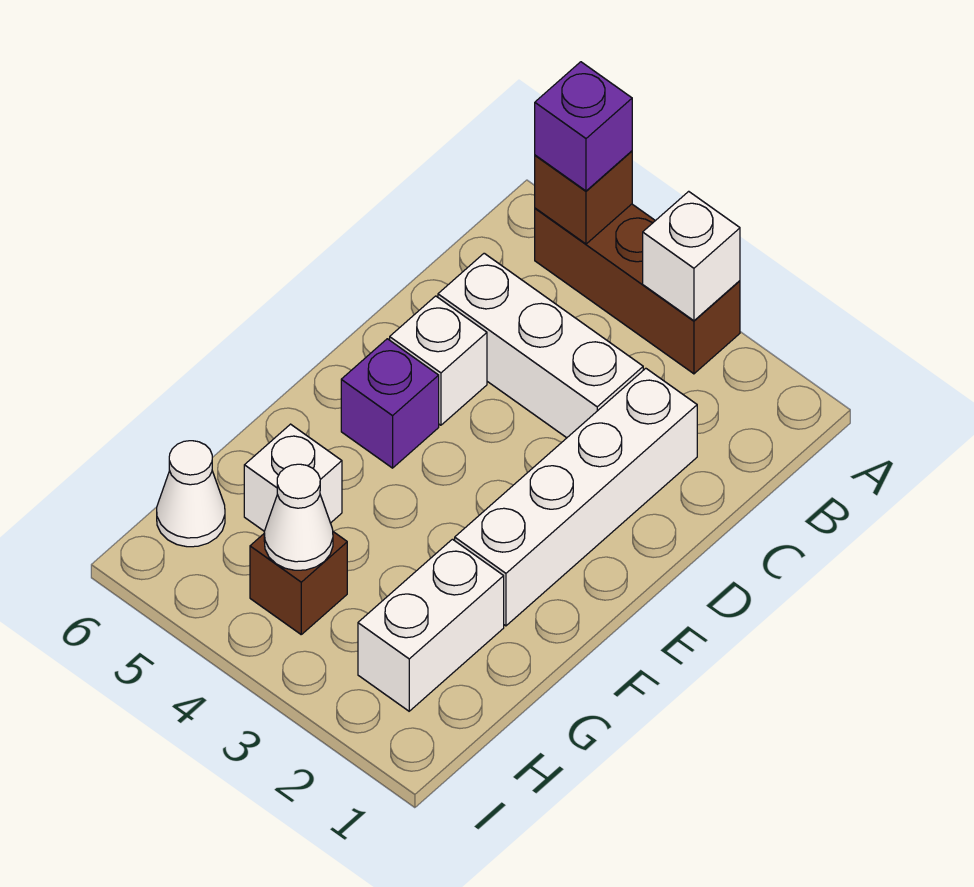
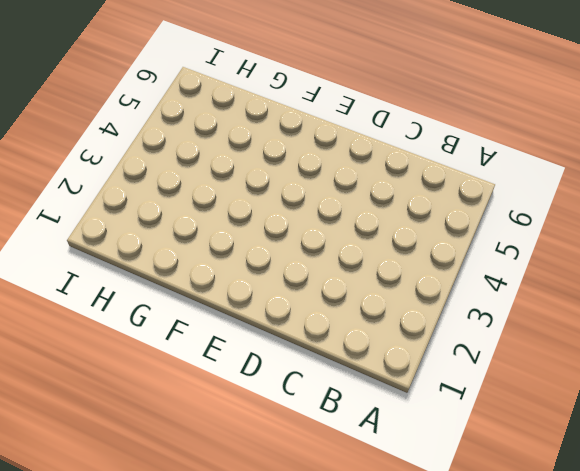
none -> brown 1x3 brick [535,204,740,374]
none -> white 1x4 brick [455,368,697,626]
none -> white 1x3 brick [438,253,643,438]

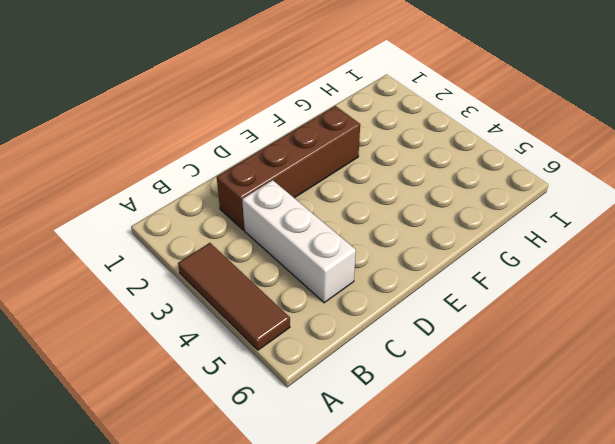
brown 1x3 tile [178,243,290,350] -> brown 1x3 brick [535,204,740,374]
brown 1x4 brick [217,106,360,230] -> white 1x4 brick [455,368,697,626]
none -> white 1x1 brick [390,296,487,425]
none -> purple 1x1 brick [341,339,439,468]
none -> white 1x2 brick [358,539,504,711]

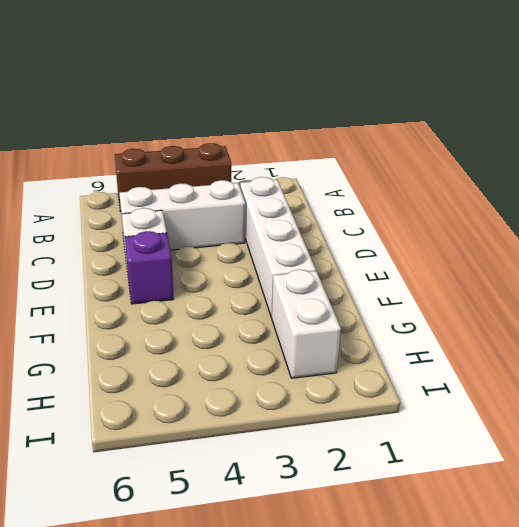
none -> white 1x1 brick [244,424,342,531]
none -> brown 1x1 brick [250,532,347,634]
none -> white 1x1 cone [157,441,225,547]

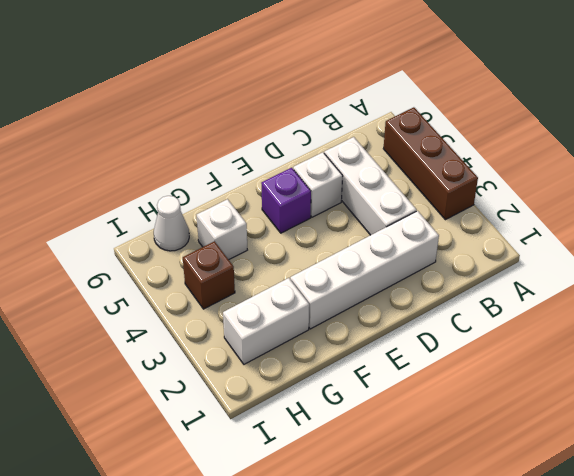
none -> white 1x1 brick [643,191,740,321]
none -> brown 1x1 brick [535,151,632,244]
none -> white 1x1 cone [264,464,333,570]

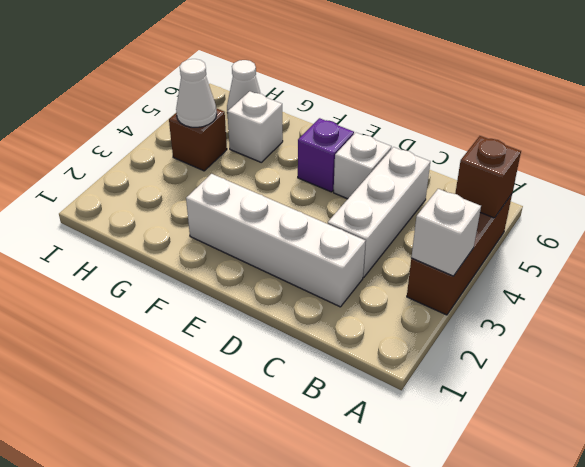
none -> white 1x2 brick [358,539,504,711]
none -> purple 1x1 brick [535,62,632,191]

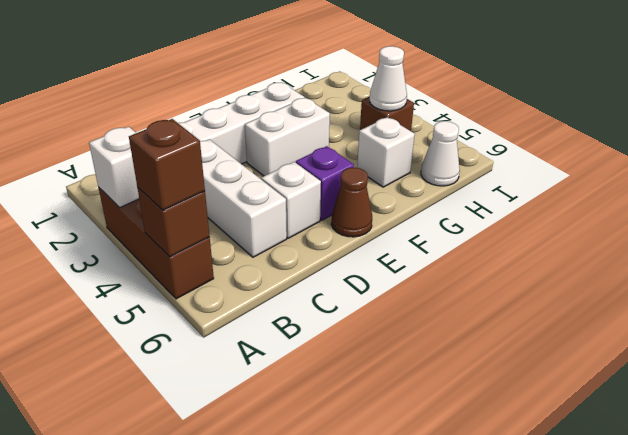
brown 1x1 brick [129,119,205,210] -> purple 1x1 brick [535,62,632,191]
white 1x2 brick [245,98,330,176] -> white 1x2 brick moved to [358,539,504,711]
brown 1x1 cone [331,168,372,237] -> none

